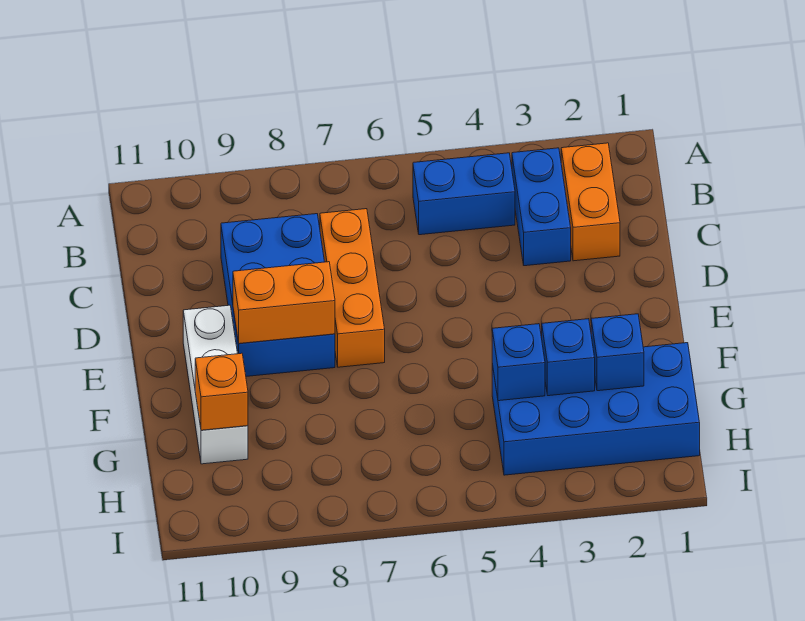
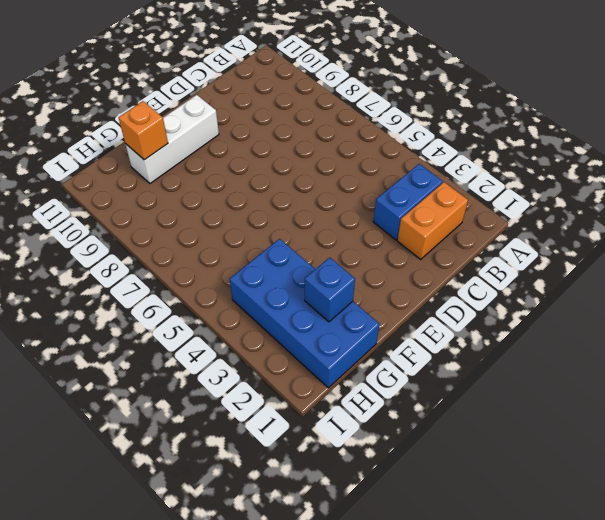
none -> blue 1x2 brick [413,153,515,235]
none -> orange 1x3 brick [320,209,385,367]
none -> blue 2x3 brick [221,214,335,376]

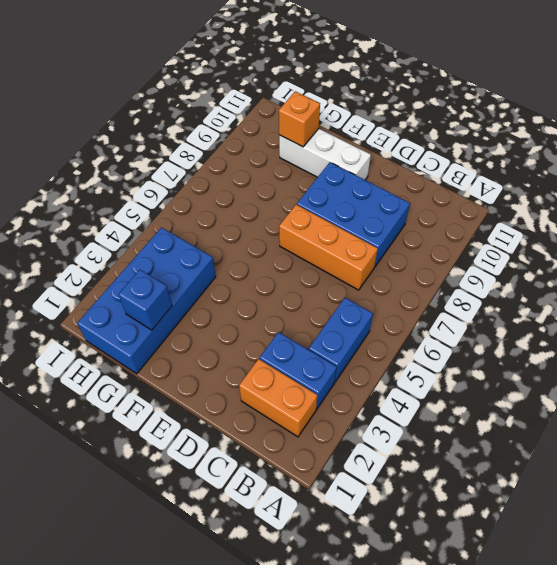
none -> orange 1x2 brick [233,262,335,344]
none -> blue 1x1 brick [542,319,595,396]
none -> blue 1x1 brick [492,324,545,401]

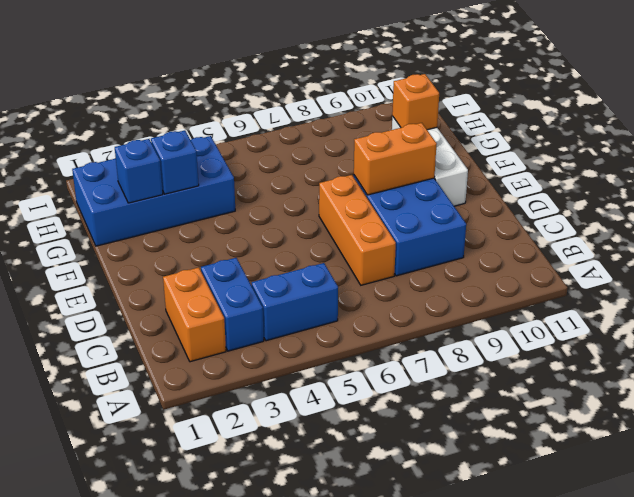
none -> blue 1x1 brick [492,324,545,401]

